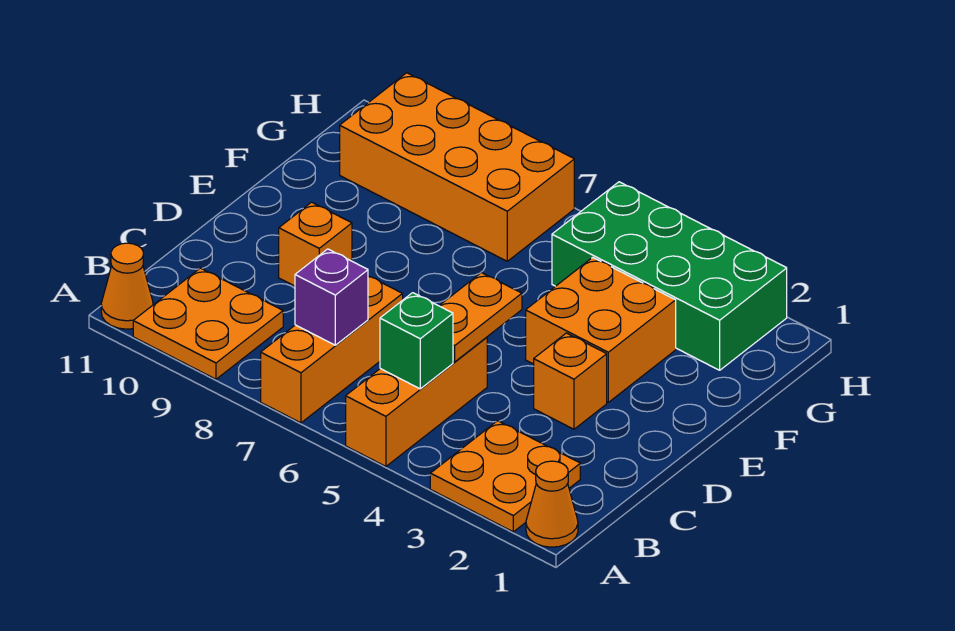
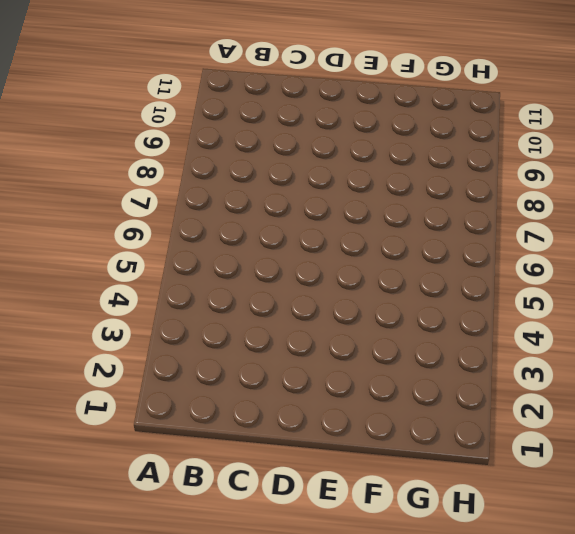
none -> orange 1x1 cone [526,461,578,547]
none -> orange 2x2 plate [430,421,580,532]
none -> orange 1x3 brick [346,337,487,466]

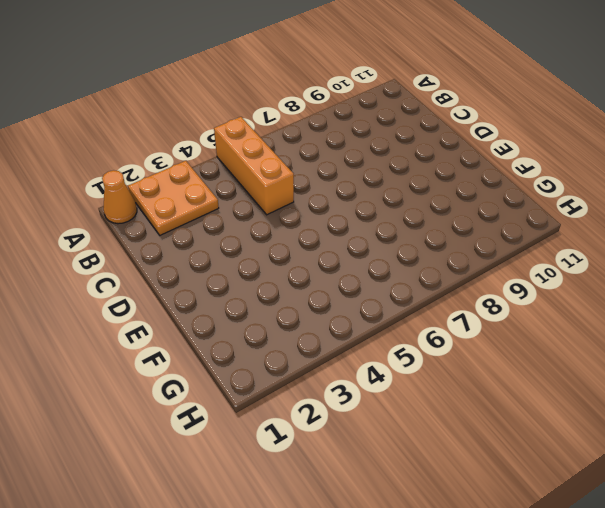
none -> orange 1x3 brick [261,276,403,423]
none -> orange 2x2 plate [133,268,283,379]
none -> orange 1x1 cone [101,243,153,329]

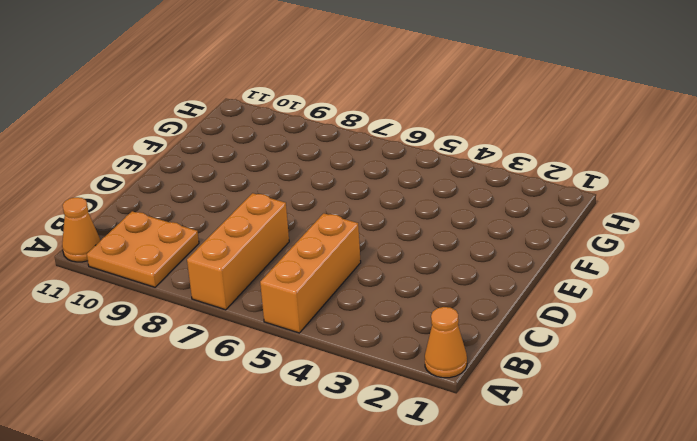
none -> orange 2x2 plate [430,421,580,532]
none -> orange 1x1 brick [534,333,607,429]
none -> orange 1x1 brick [279,202,352,286]

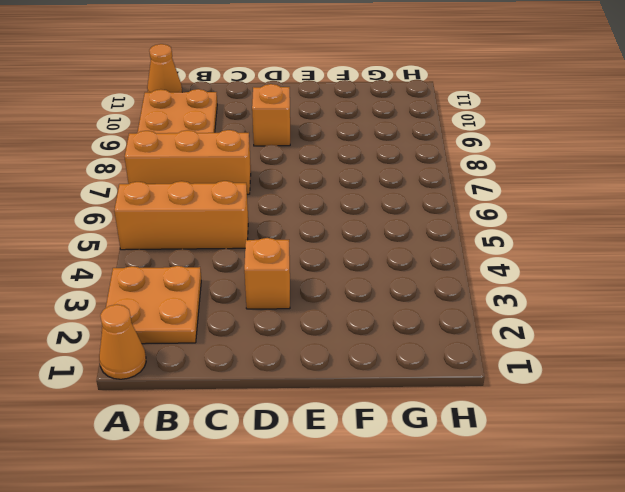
none -> orange 2x2 brick [526,257,676,402]
none -> green 2x4 brick [552,182,787,370]
none -> orange 2x4 brick [340,73,574,261]

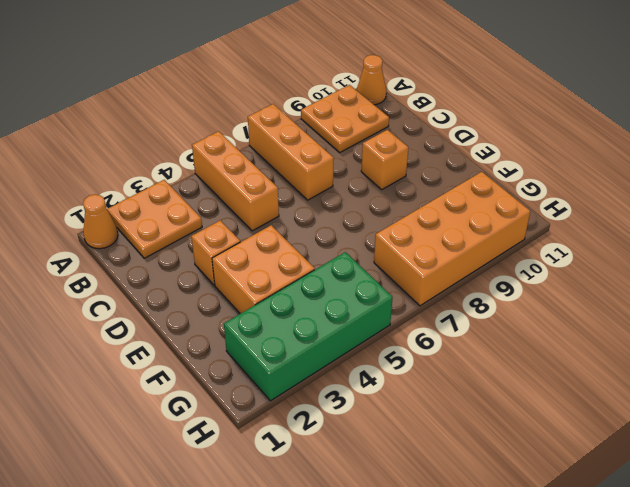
none -> green 1x1 brick [380,293,453,389]
none -> purple 1x1 brick [295,249,368,345]
none -> orange 1x2 plate [439,273,522,362]

